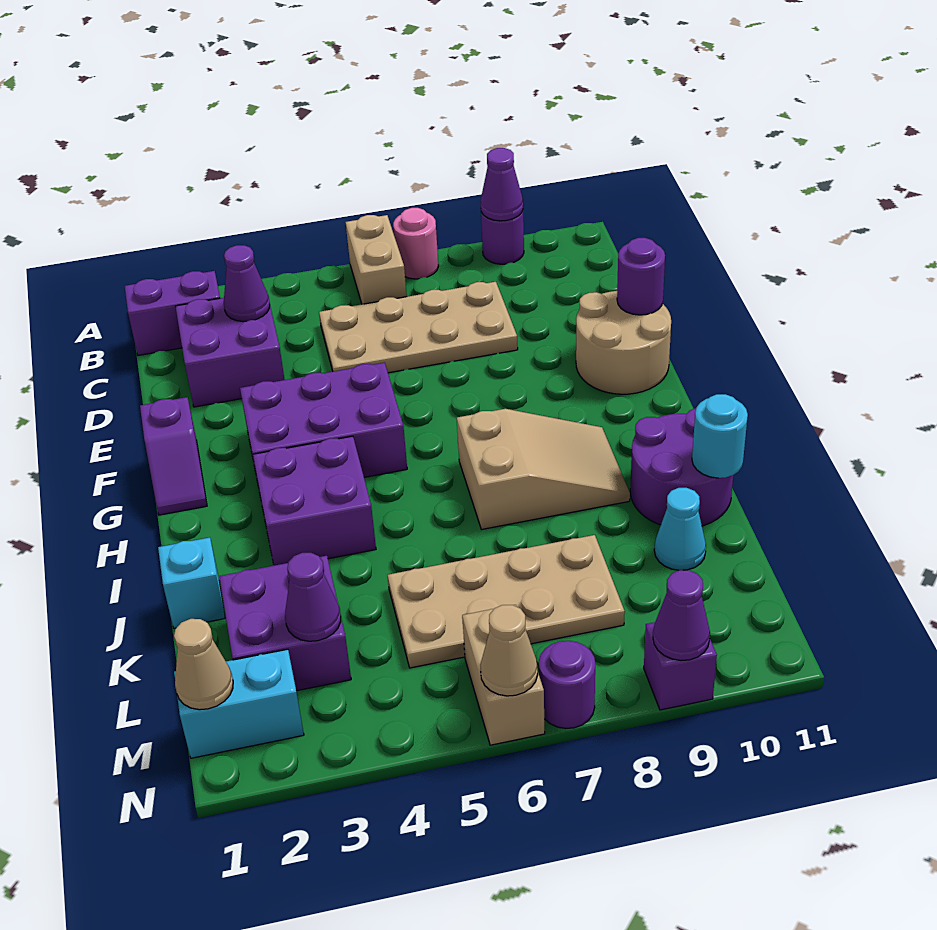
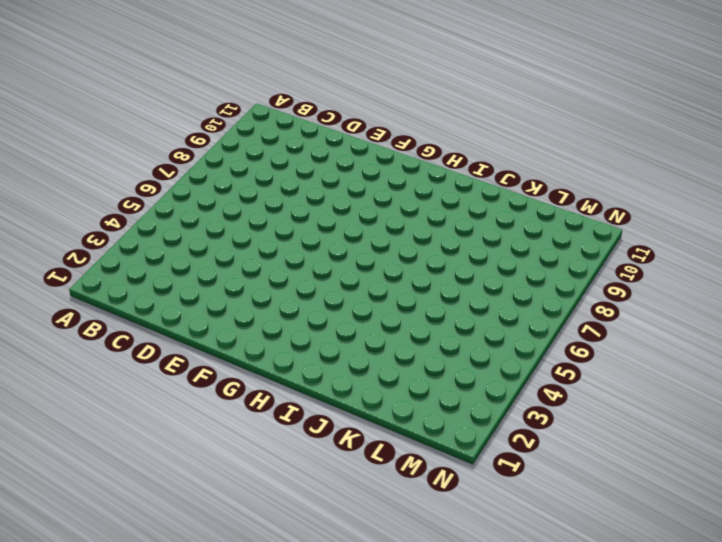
none -> tan 1x2 brick [346,215,407,304]
none -> pink 1x1 round brick [393,208,439,279]
none -> purple 1x1 round brick [481,211,524,264]

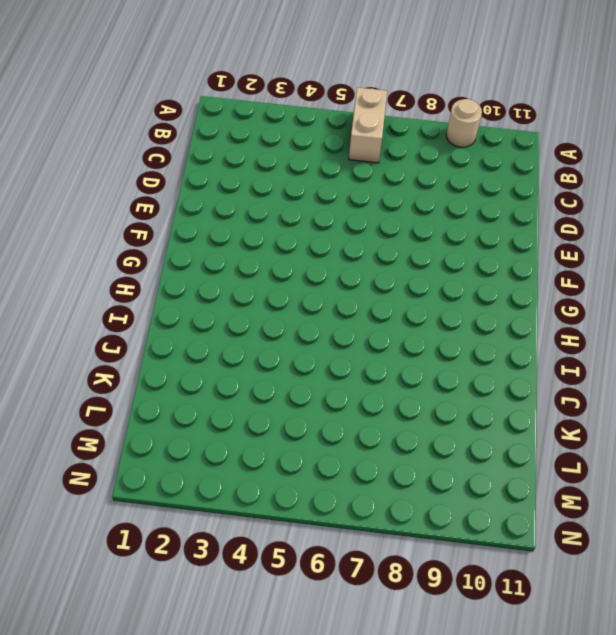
tan 1x1 round brick [446,99,482,147] -> purple 1x1 round brick [481,211,524,264]
none -> pink 1x1 round brick [393,208,439,279]
none -> purple 1x2 brick [125,271,220,355]
none -> purple 2x2 brick [175,298,285,407]

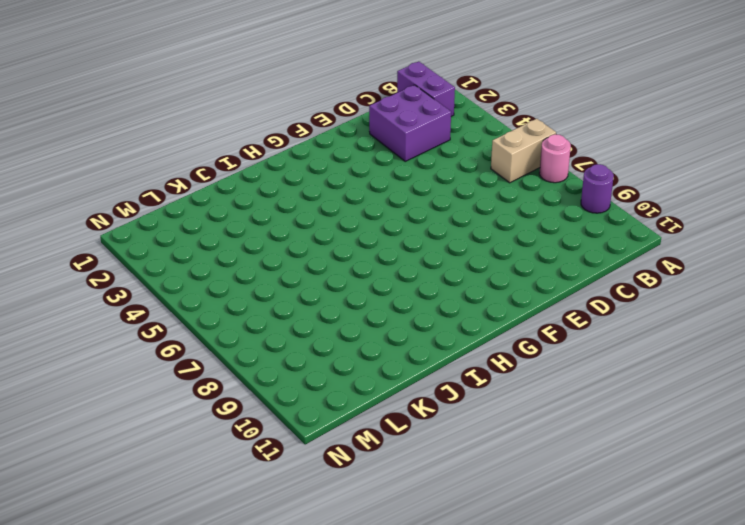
none -> tan 2x4 plate [319,282,518,373]
none -> tan 2x2 round brick [576,291,671,394]
none -> purple 1x2 slope [140,397,207,515]

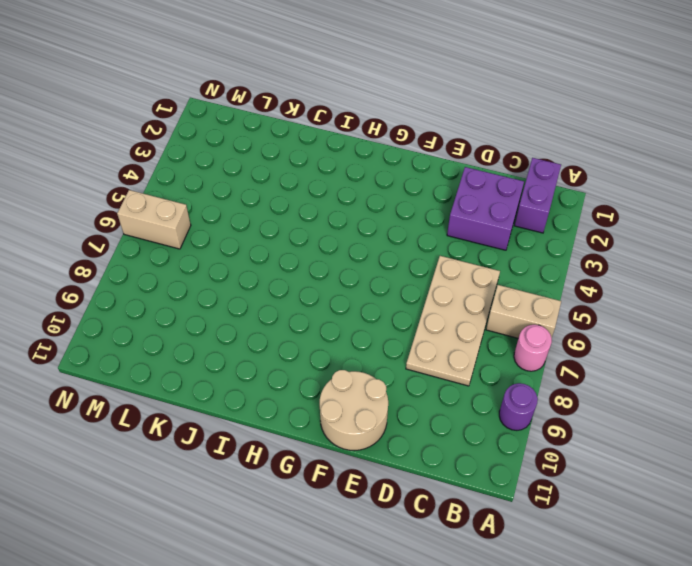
none -> purple 1x2 slope [140,397,207,515]
none -> purple 2x3 brick [240,362,407,482]
none -> purple 2x2 brick [253,436,376,566]

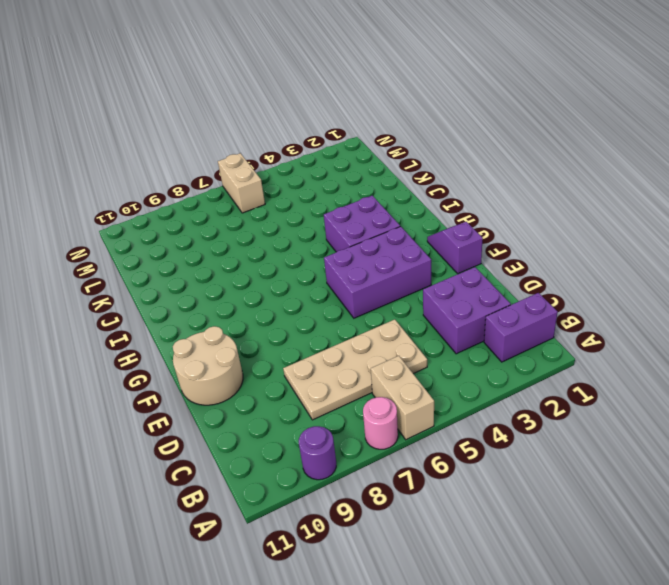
none -> tan 2x3 slope [457,409,630,530]
none -> purple 2x2 round brick [630,408,733,526]
none -> cyan 1x1 brick [158,537,225,628]

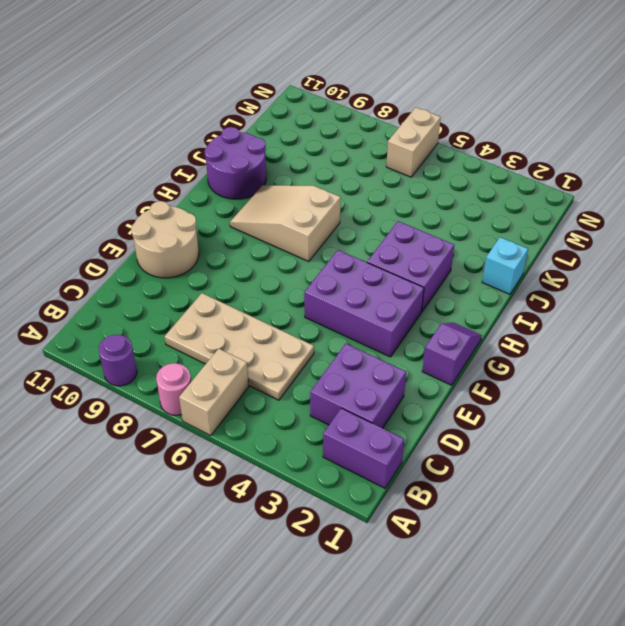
none -> purple 2x2 brick [219,556,351,691]
none -> tan 2x4 plate [388,535,625,668]
none -> cyan 1x1 cone [654,488,706,570]

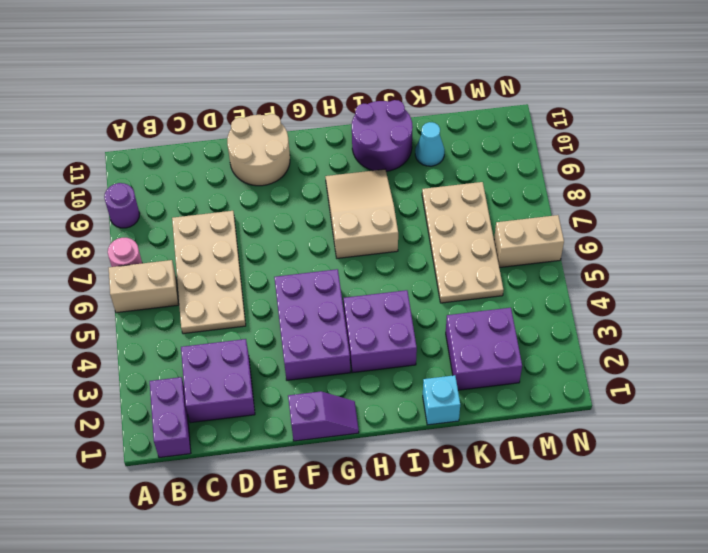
none -> cyan 1x2 brick [174,649,304,758]
none -> purple 1x1 round brick [539,641,595,729]
none -> purple 1x1 brick [644,622,717,710]

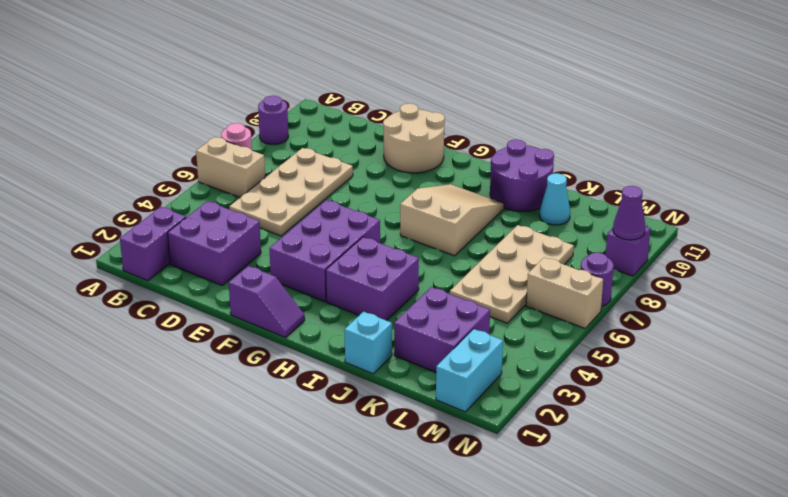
none -> purple 1x1 cone [480,148,523,221]
none -> purple 1x1 cone [224,245,270,322]
none -> purple 1x1 round brick [617,238,665,315]

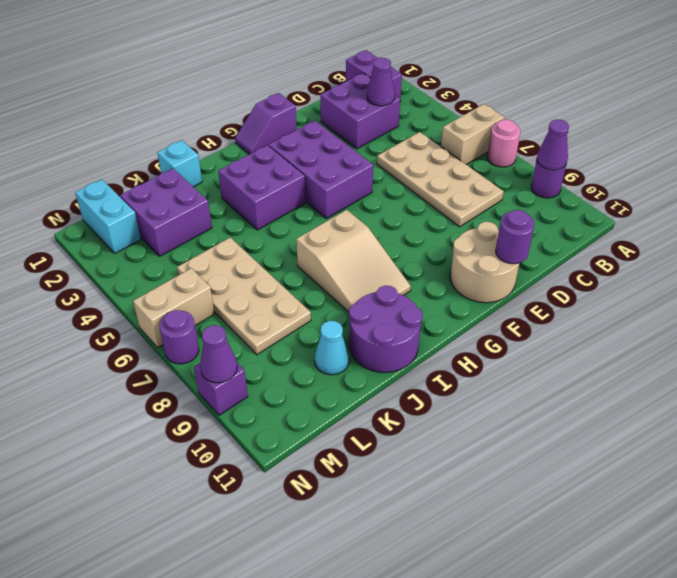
none -> cyan 1x1 round brick [692,394,748,478]
none -> purple 1x1 cone [285,553,341,641]
none -> tan 1x1 cone [174,619,233,710]

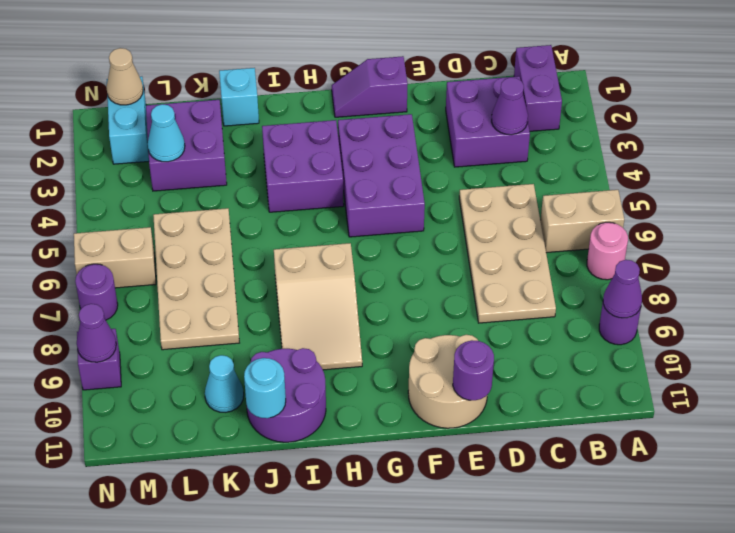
cyan 1x1 cone [148,104,185,162] -> purple 1x1 cone [285,553,341,641]
none -> tan 1x1 cone [480,605,538,696]

